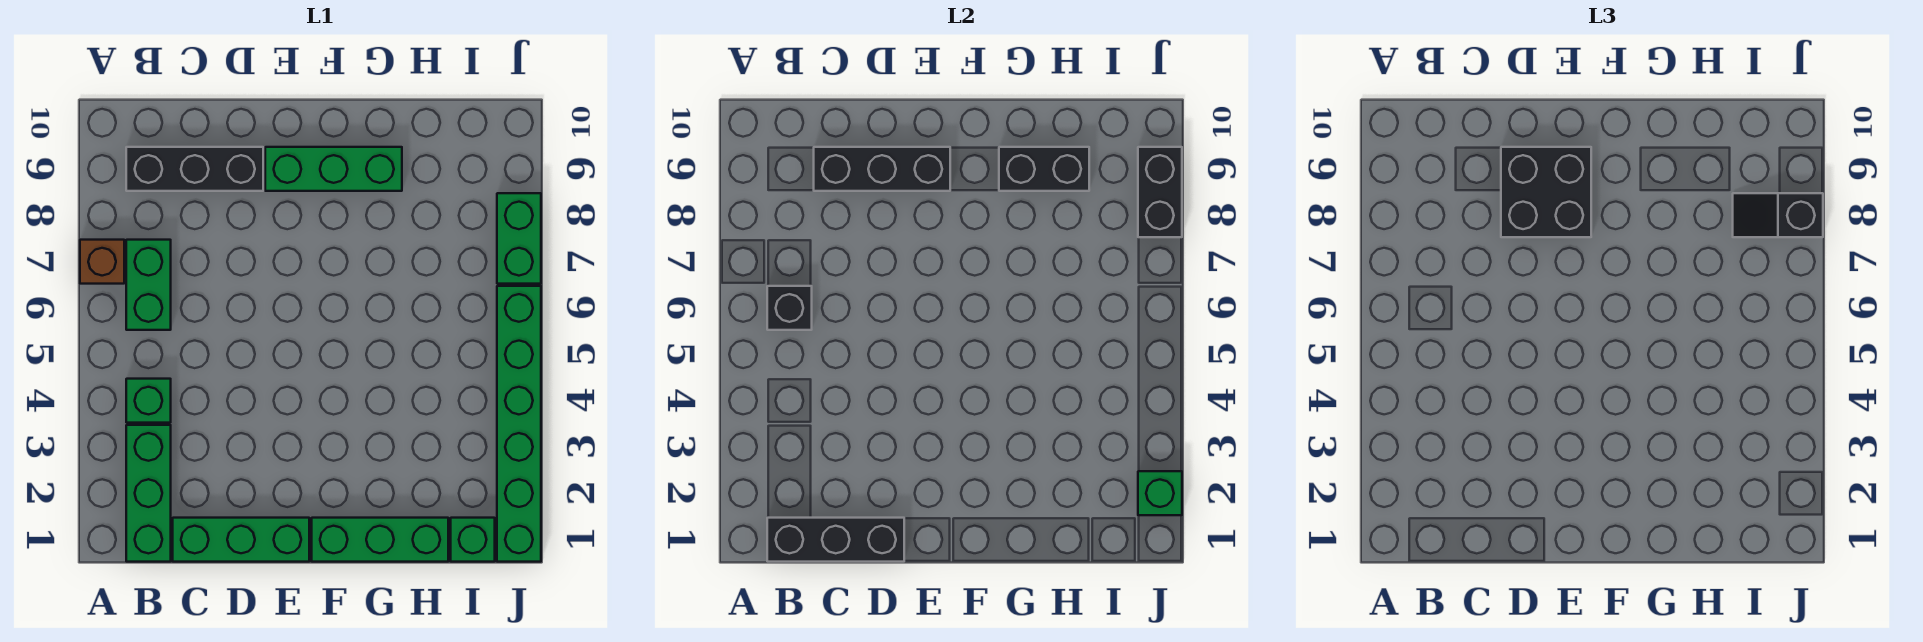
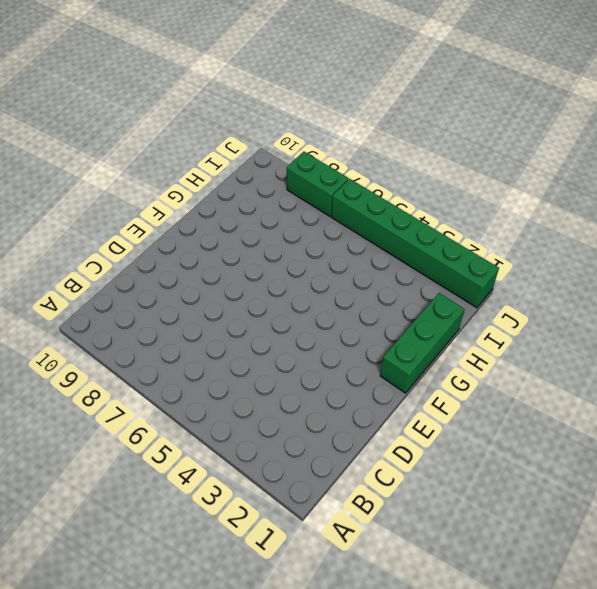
none -> brown 1x1 brick [80,240,124,284]
none -> green 1x3 brick [126,425,171,562]
none -> green 1x1 brick [126,379,171,423]

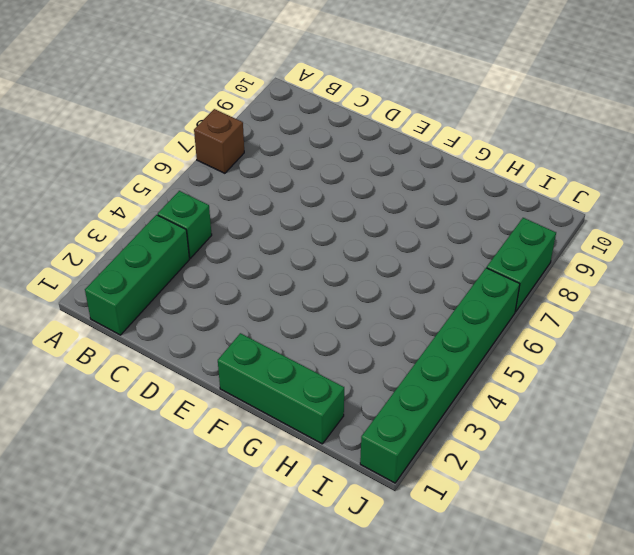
none -> green 1x2 brick [126,240,171,330]
none -> black 1x3 brick [126,147,263,191]
none -> green 1x3 brick [173,518,309,562]

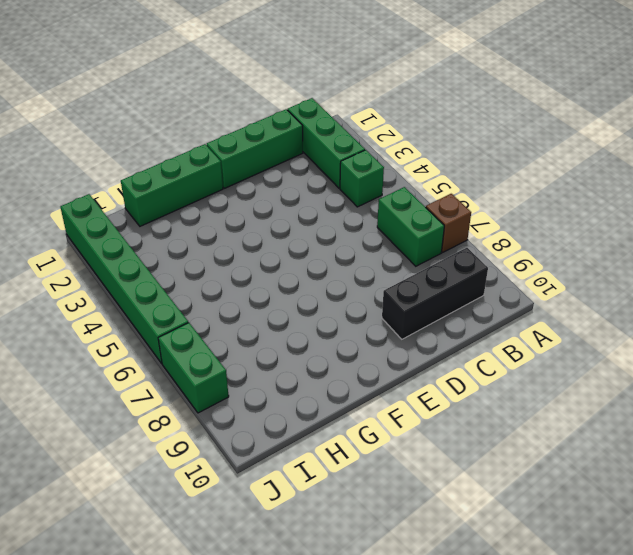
none -> green 1x3 brick [265,147,402,191]
none -> green 1x1 brick [451,518,495,562]
none -> black 1x3 brick [767,518,904,562]

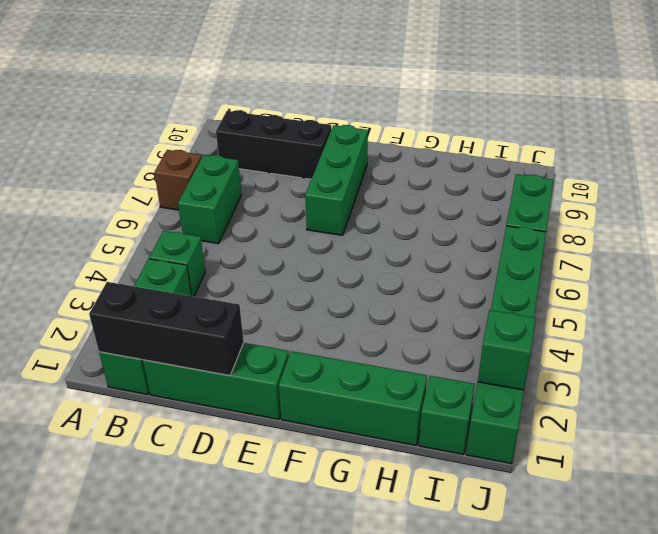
green 1x3 brick [305,125,368,235] -> green 1x3 brick turned to [265,147,402,191]
none -> black 1x1 brick [767,286,812,330]
none -> black 1x3 brick [814,147,950,191]
none -> black 1x2 brick [999,147,1089,191]

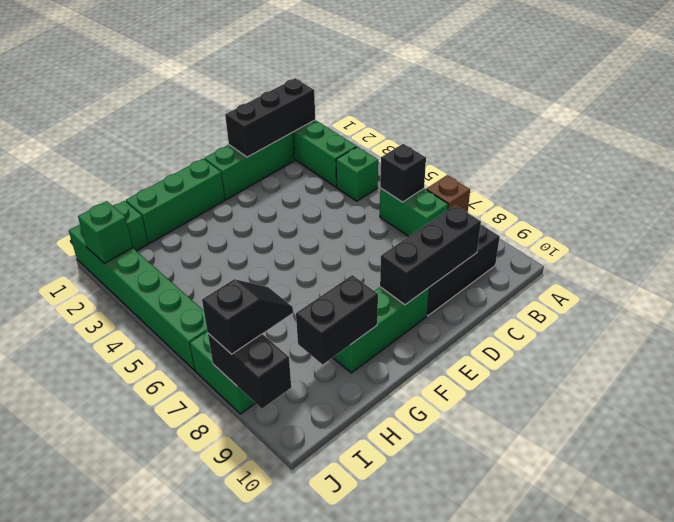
none -> black 2x2 brick [1501,147,1591,237]

